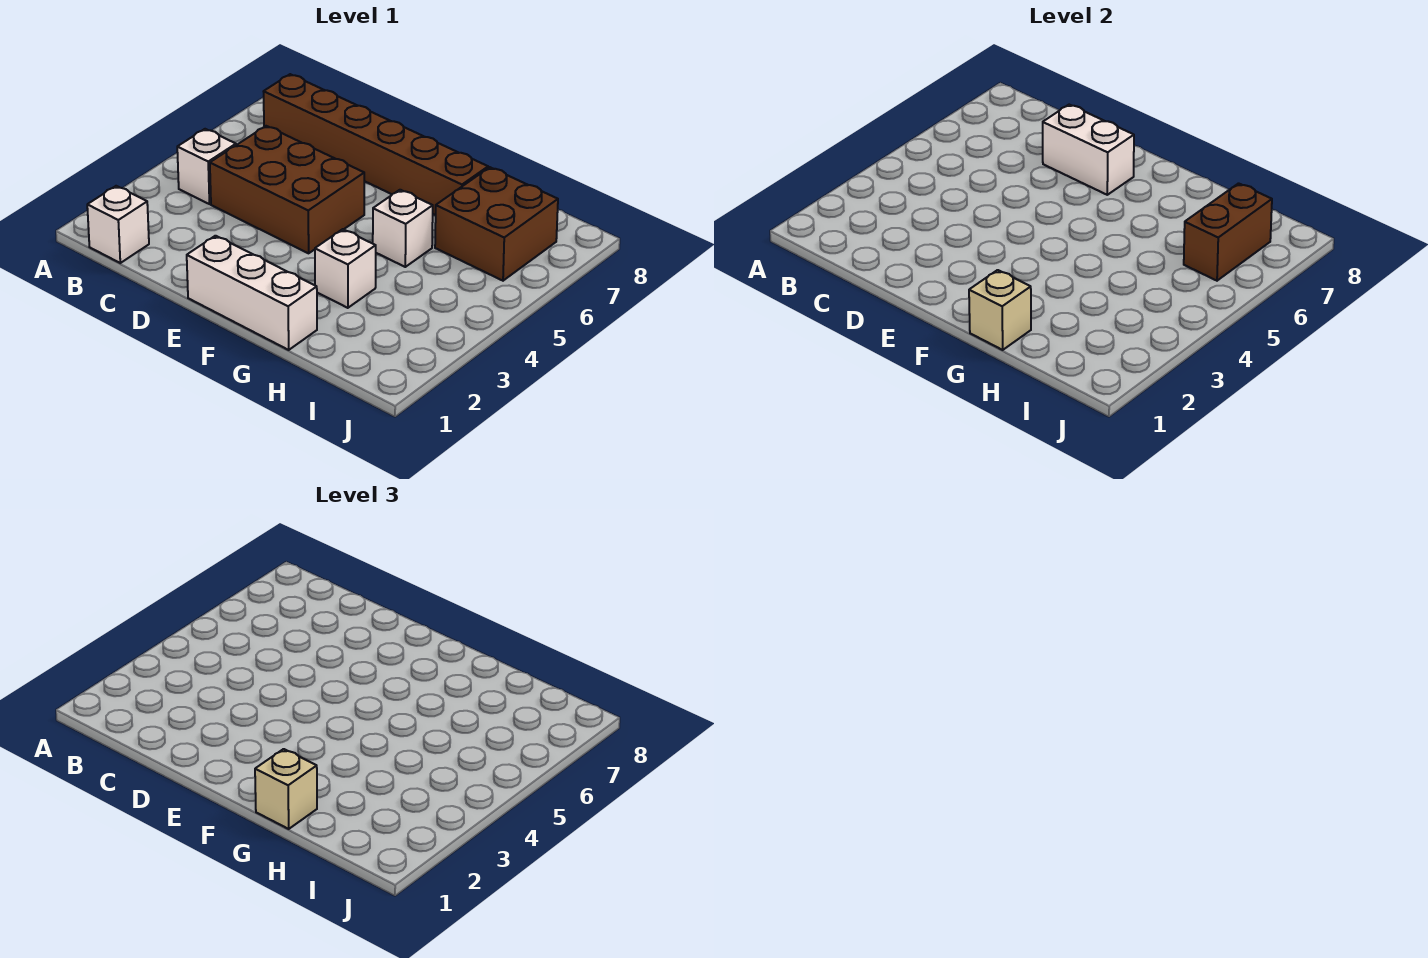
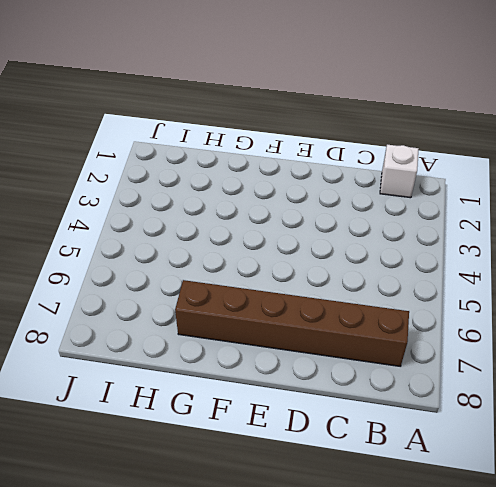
none -> white 1x1 brick [177,129,236,204]
none -> brown 2x3 brick [210,126,364,253]
none -> white 1x3 brick [187,236,317,350]

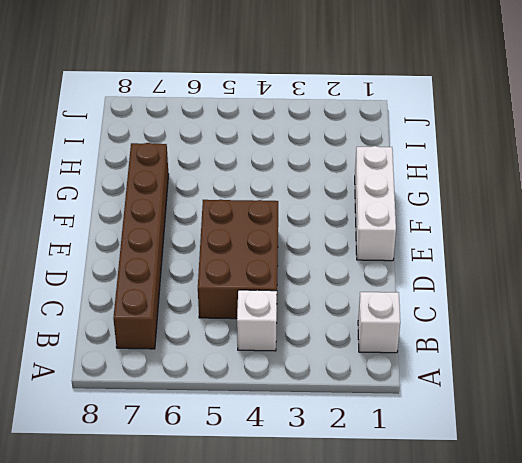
none -> white 1x1 brick [315,229,376,308]
none -> white 1x1 brick [373,190,433,267]
none -> brown 2x2 brick [435,167,558,281]

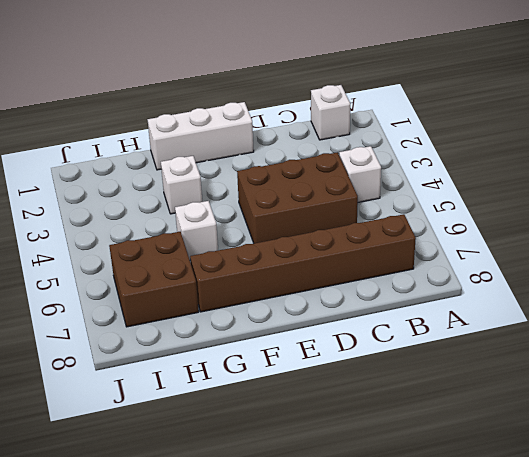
none -> white 1x2 brick [1043,105,1134,195]
none -> tan 1x1 brick [969,270,1031,350]
none -> brown 1x2 brick [1184,183,1272,281]

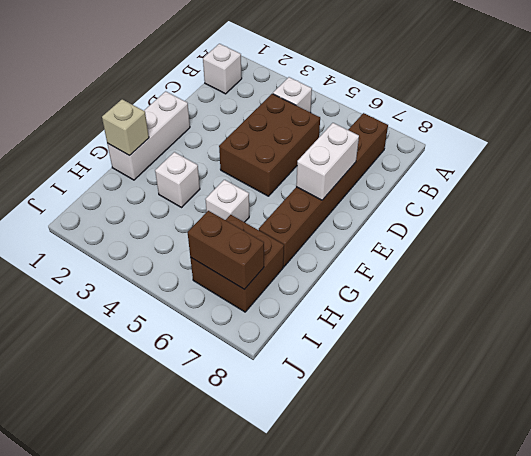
none -> tan 1x1 brick [255,749,317,829]

